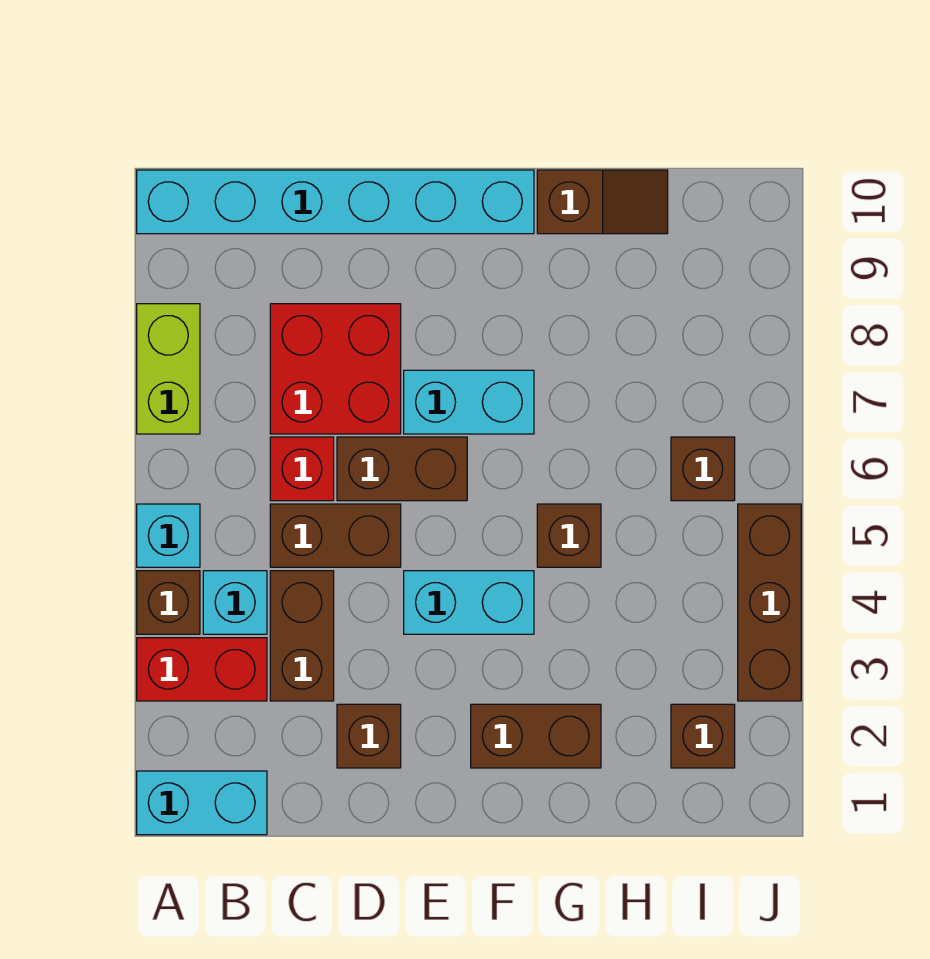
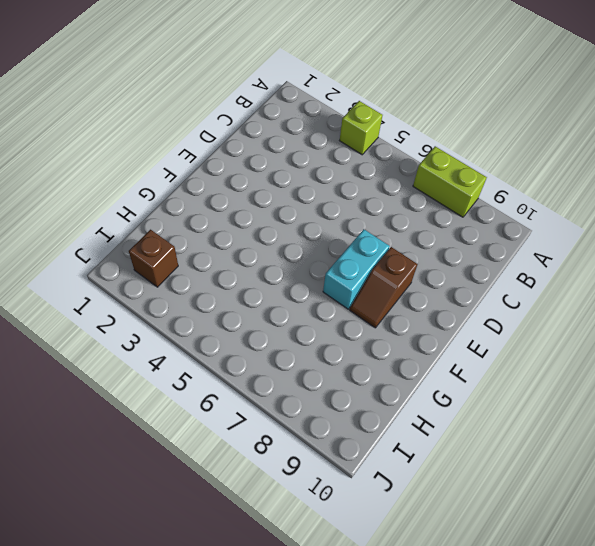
lime 1x1 brick [340,101,383,155] -> brown 1x1 brick [137,571,200,634]
brown 1x2 slope [350,247,417,328] -> brown 1x2 slope moved to [537,170,668,234]
none -> cyan 1x2 brick [137,771,267,835]
none -> red 1x2 brick [137,638,267,701]
none -> cyan 1x1 brick [137,504,200,567]

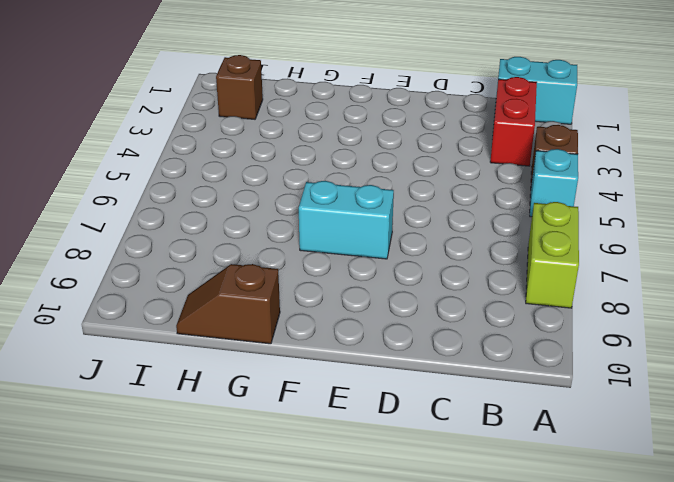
red 1x2 brick [490,77,537,166] -> red 1x2 brick turned to [137,638,267,701]
none -> cyan 1x6 brick [137,170,534,234]
none -> cyan 1x1 brick [203,571,267,634]
none -> brown 1x2 brick [270,571,334,701]

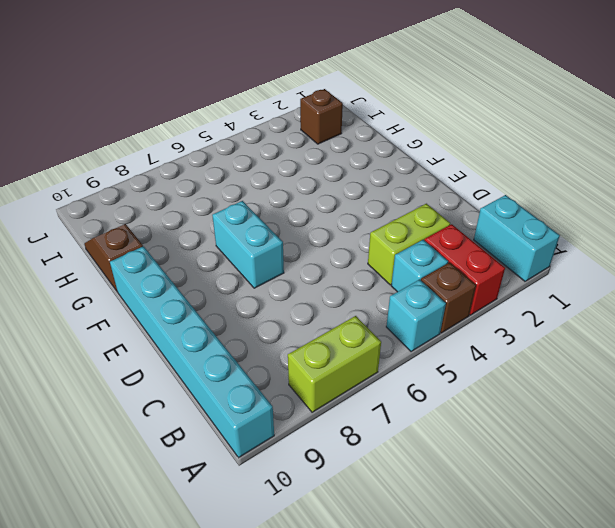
lime 1x2 brick [368,204,450,285] -> brown 1x2 brick [270,571,334,701]
none -> brown 1x2 brick [270,504,401,567]
none -> red 1x1 brick [270,437,334,501]
none -> red 2x2 brick [270,304,401,434]

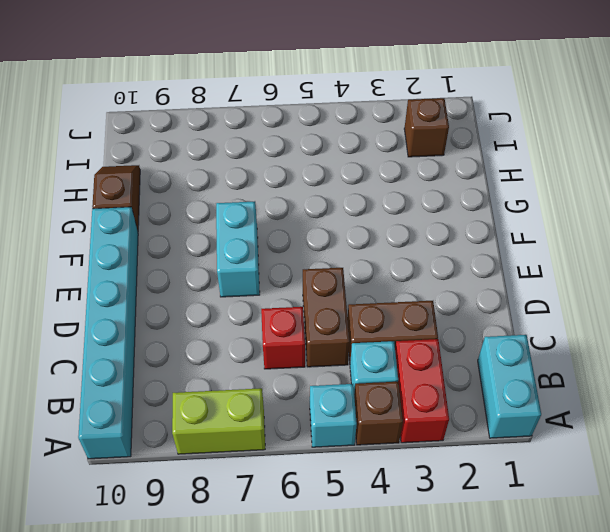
none -> red 2x2 brick [270,304,401,434]
none -> brown 1x1 brick [337,704,401,768]
none -> brown 1x2 brick [337,437,467,501]

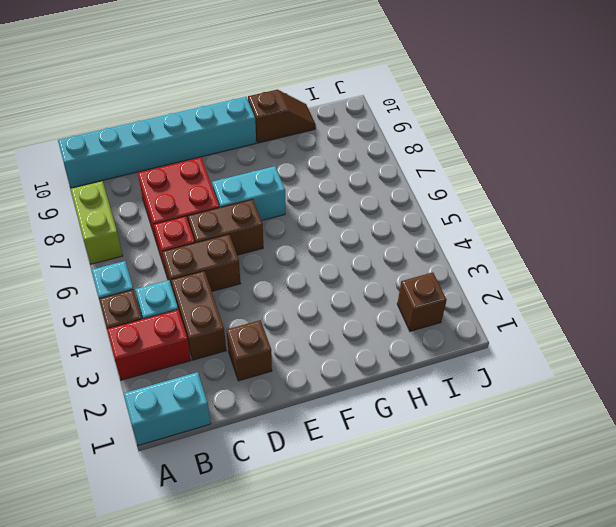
none -> cyan 1x2 brick [404,571,534,634]
none -> brown 1x2 brick [471,704,601,768]
none -> brown 1x1 brick [537,504,601,567]

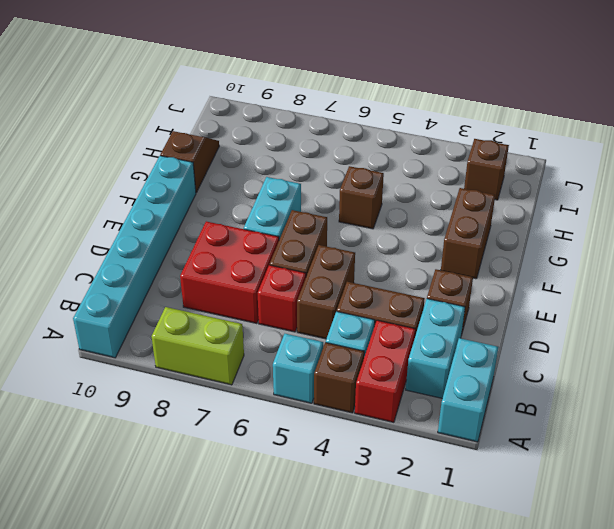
cyan 1x2 brick [406,299,465,398] -> cyan 1x2 brick moved to [404,571,534,634]
none -> brown 1x1 brick [671,437,735,501]
none -> brown 1x3 brick [738,504,801,701]

